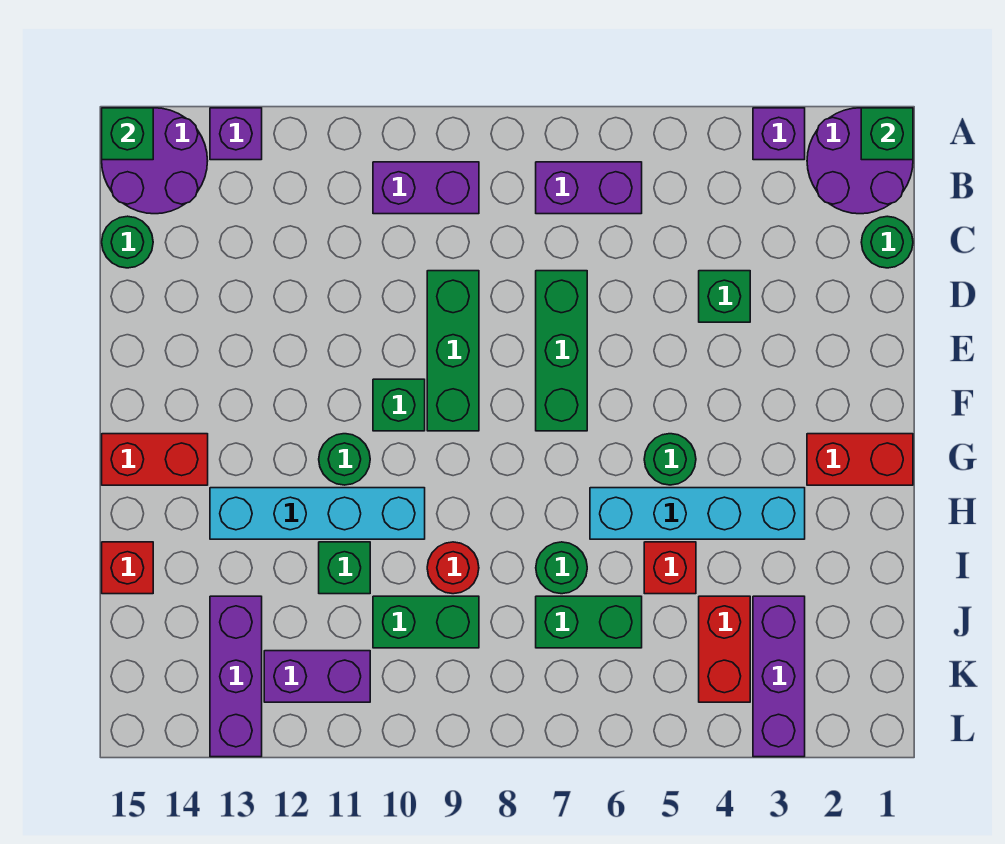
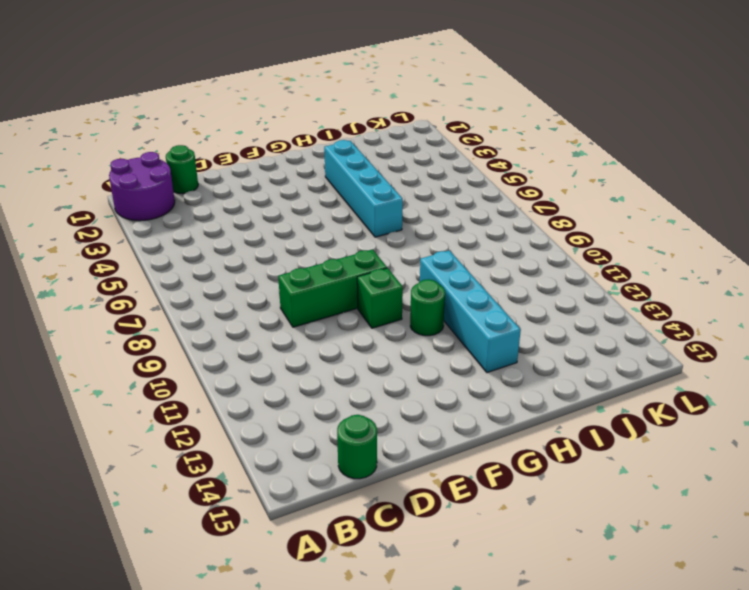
none -> purple 1x1 brick [753,108,805,160]
none -> purple 1x1 brick [210,108,262,160]
none -> purple 2x2 round brick [102,108,208,214]
none -> purple 1x2 brick [536,162,642,214]

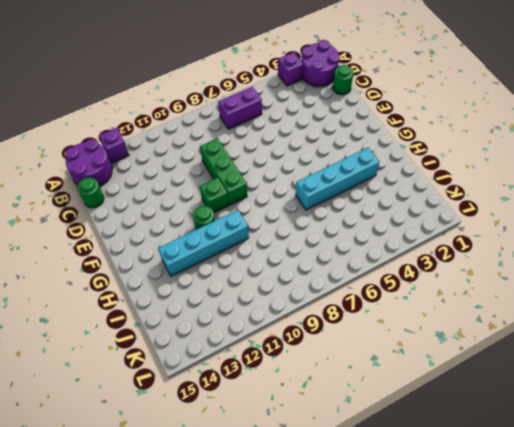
none -> purple 1x2 brick [373,162,479,214]
none -> green 1x1 brick [699,271,750,322]
none -> green 1x3 brick [536,271,587,431]
none -> red 1x2 brick [807,434,913,485]

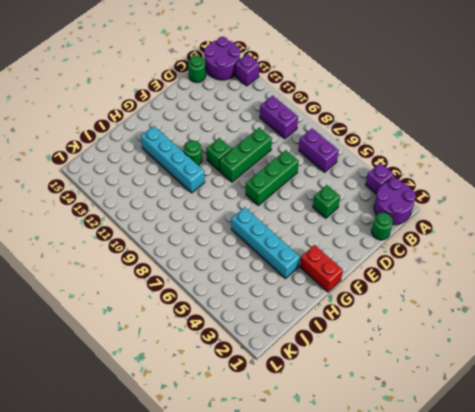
none -> green 1x1 round brick [644,434,696,485]
none -> red 1x2 brick [102,434,208,485]
none -> red 1x1 brick [644,542,696,594]
none -> green 1x1 round brick [536,542,587,594]

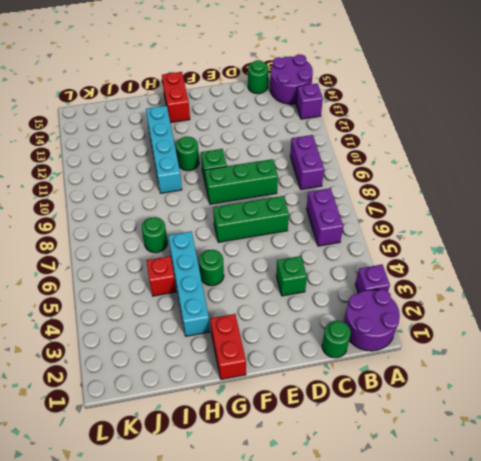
none -> red 1x1 round brick [427,542,479,594]
none -> green 1x1 brick [319,542,370,594]
none -> red 1x1 brick [102,542,153,594]
none -> purple 1x3 brick [753,596,805,757]

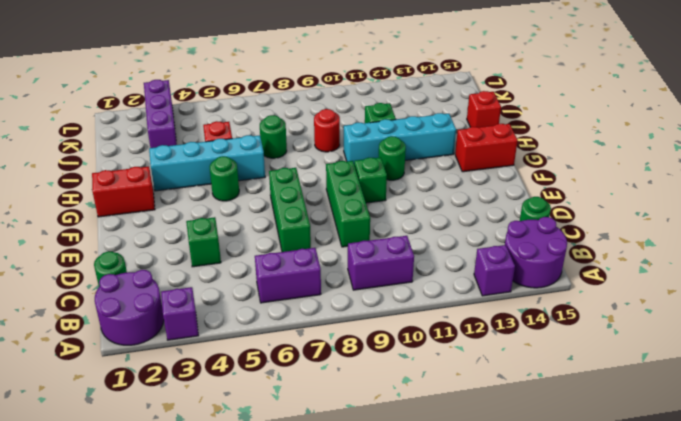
none -> red 1x2 brick [699,596,750,702]
none -> green 1x2 brick [536,596,642,648]
none -> green 1x2 brick [373,596,479,648]
none -> purple 1x3 brick [210,596,262,757]

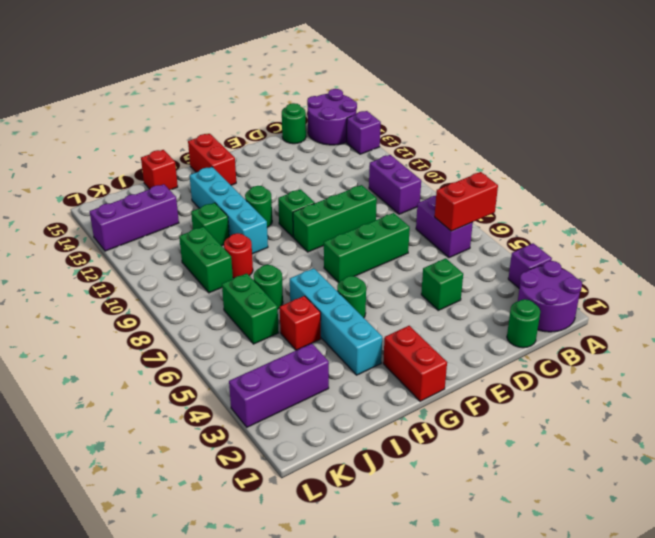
red 1x2 brick [435,172,498,231] -> red 1x2 brick moved to [699,596,750,702]
none -> purple 1x2 brick [264,651,370,702]
none -> green 1x1 brick [861,108,913,160]
none -> green 1x1 brick [102,108,153,160]

